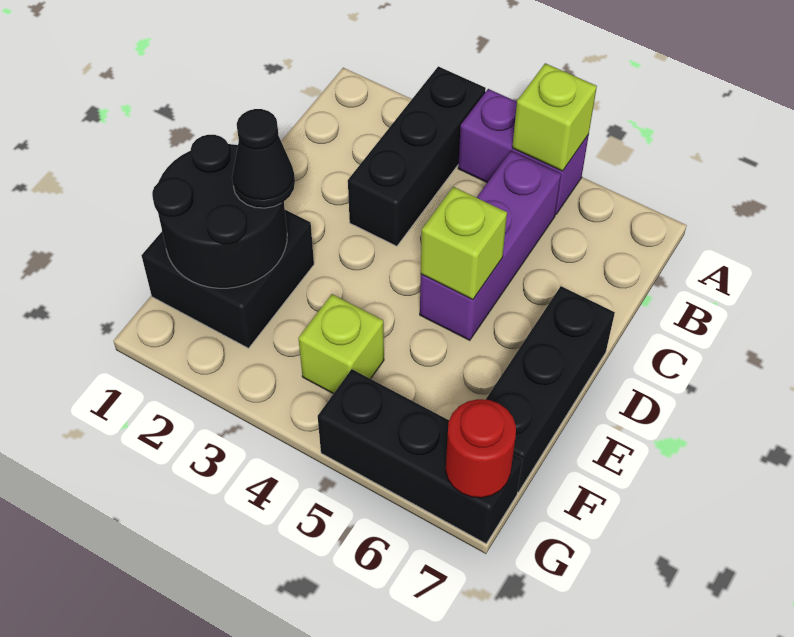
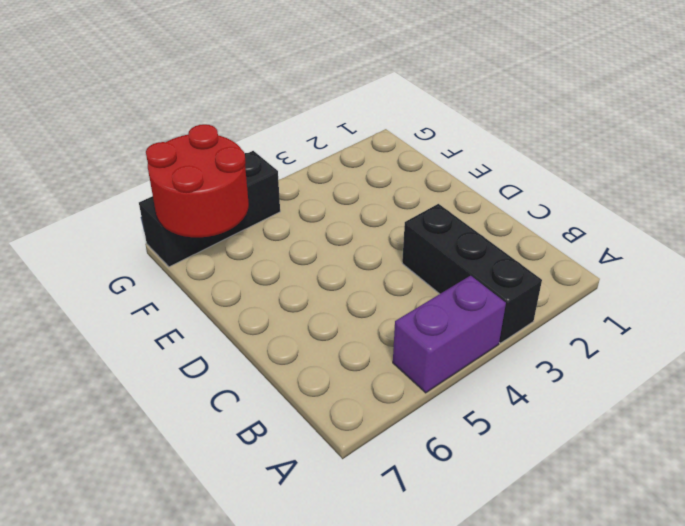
red 2x2 round brick [146,124,249,237] -> red 1x1 round brick [446,399,516,498]
none -> purple 1x3 brick [420,151,561,340]
none -> black 1x3 brick [486,286,615,492]
none -> black 2x2 brick [142,210,314,348]

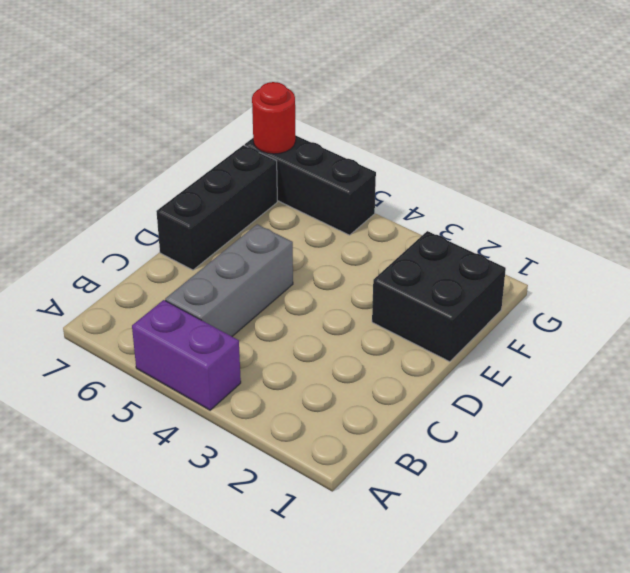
grey 1x3 brick [165,224,293,336] -> purple 1x3 brick [420,151,561,340]
none -> black 1x3 brick [348,66,486,246]
none -> lime 1x1 brick [298,294,384,394]
none -> lime 1x1 brick [512,63,597,171]

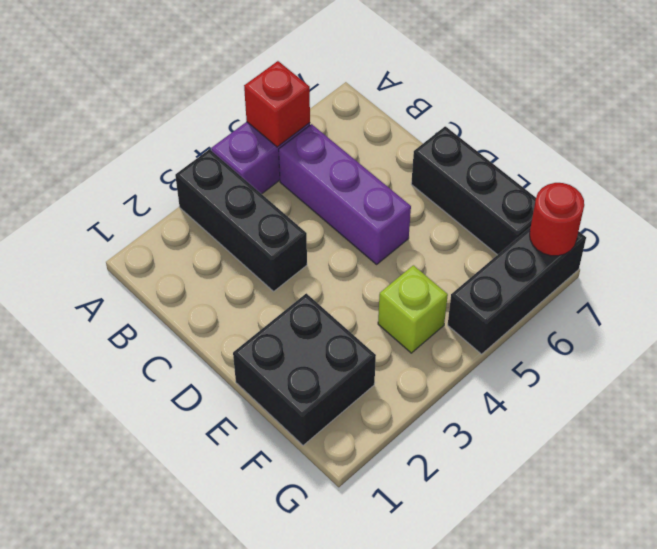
red 1x1 brick [244,61,310,147] -> lime 1x1 brick [512,63,597,171]
none -> lime 1x1 brick [421,187,507,300]
none -> black 2x2 round brick [152,135,287,288]
none -> black 1x1 cone [232,109,295,208]

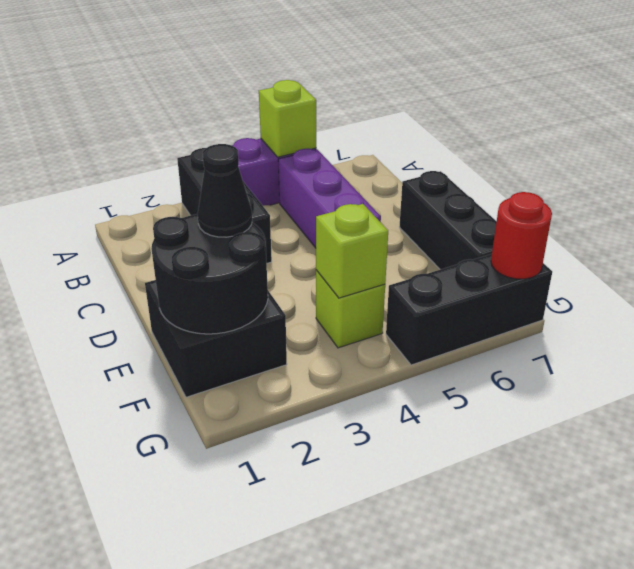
lime 1x1 brick [316,204,388,298] -> lime 1x1 brick moved to [421,187,507,300]

